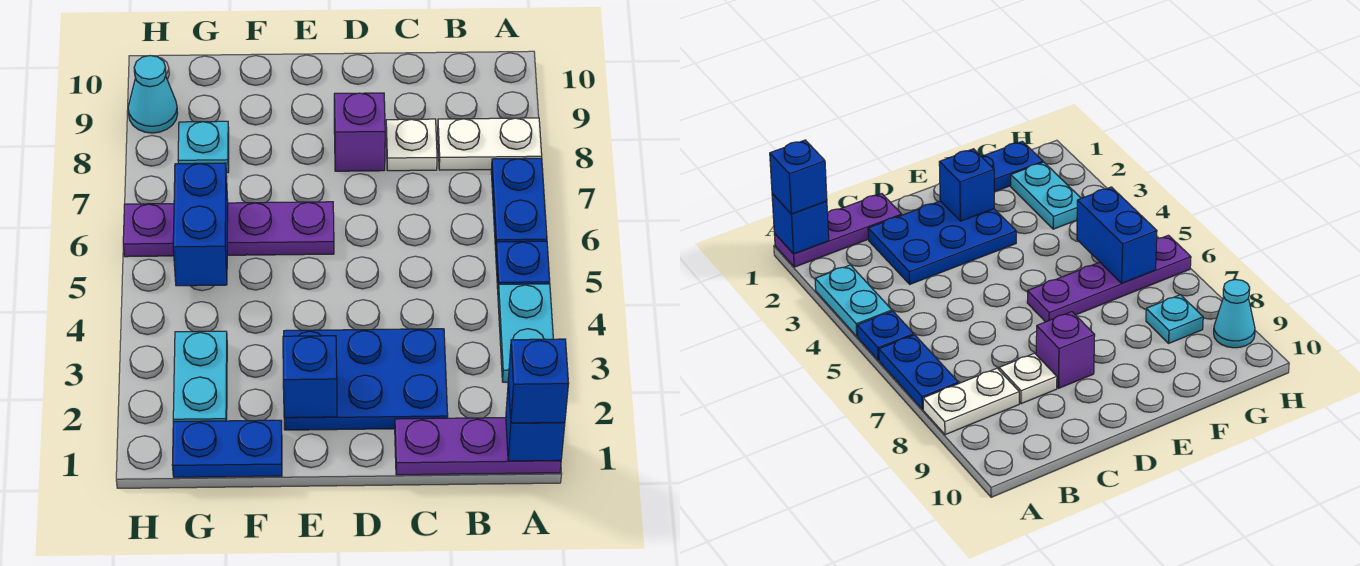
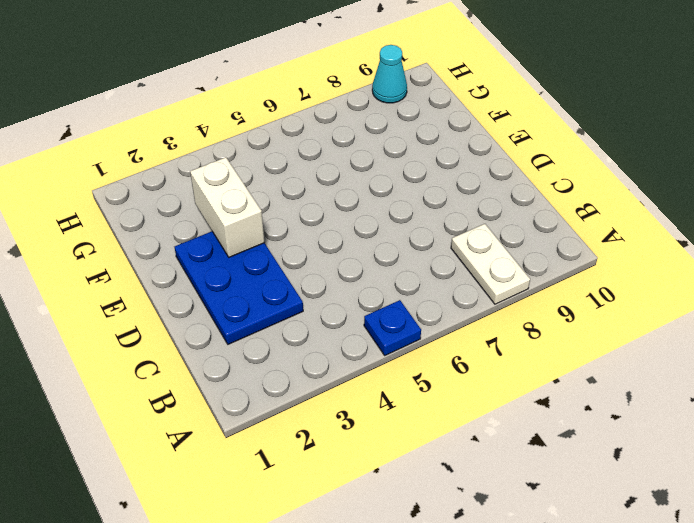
white 1x2 brick [190,157,264,257] -> none
none -> purple 1x3 plate [395,418,561,475]
none -> cyan 1x2 plate [498,284,553,382]
none -> blue 1x2 plate [491,158,547,250]

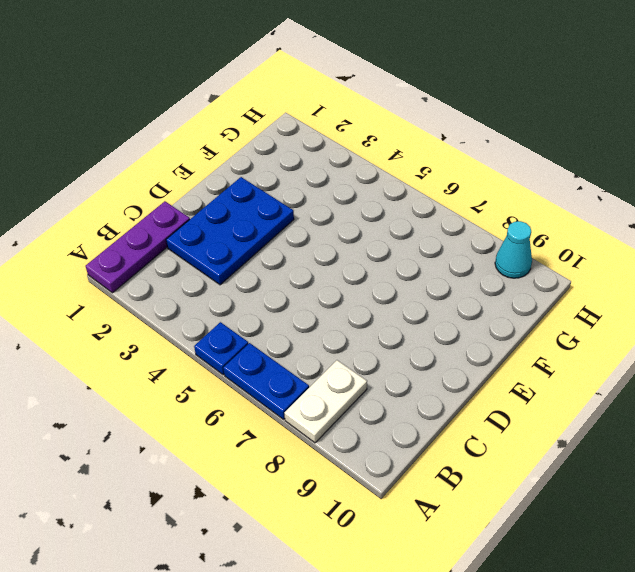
none -> cyan 1x2 plate [498,284,553,382]
none -> white 1x1 plate [386,119,437,171]
none -> purple 1x1 brick [334,93,385,171]

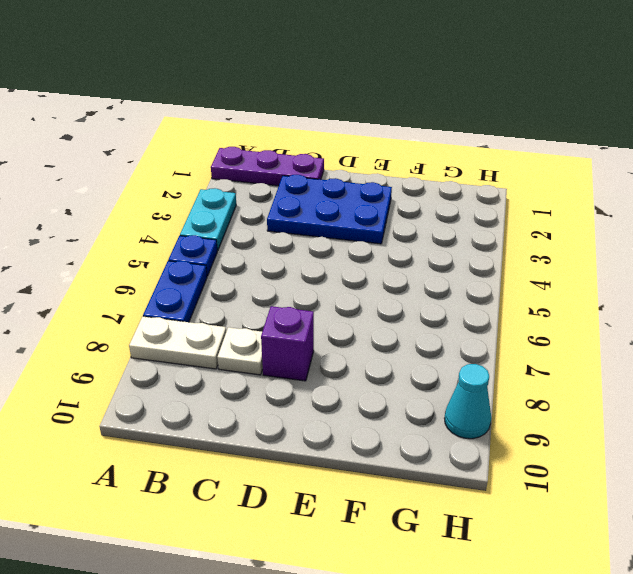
none -> purple 1x4 plate [123,202,334,257]
none -> blue 1x2 plate [172,420,282,477]
none -> cyan 1x2 plate [173,331,227,421]

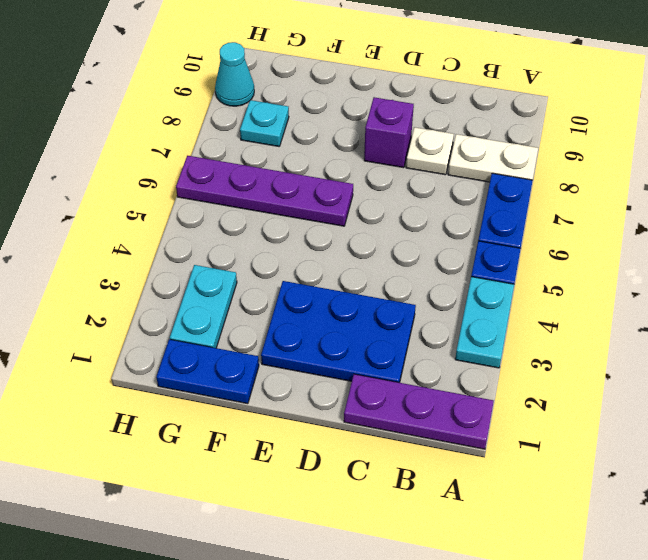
none -> blue 1x1 brick [506,381,565,461]
none -> blue 1x1 brick [283,336,337,418]
none -> blue 1x2 brick [173,163,228,286]

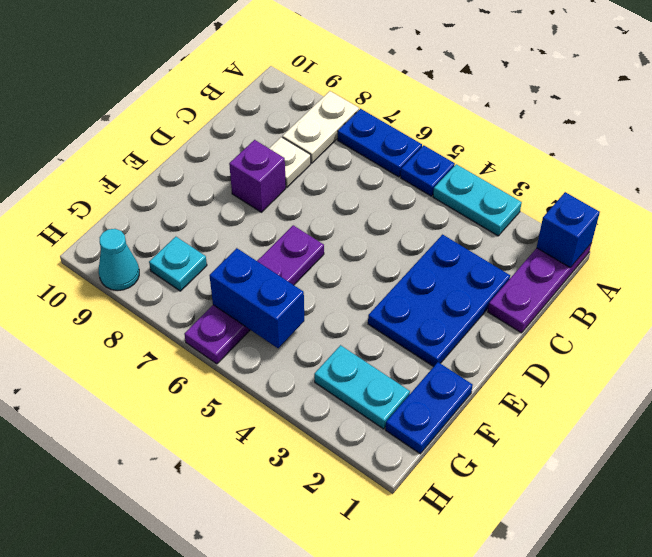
none -> blue 1x1 brick [283,336,337,418]
none -> blue 1x1 brick [508,339,569,423]

